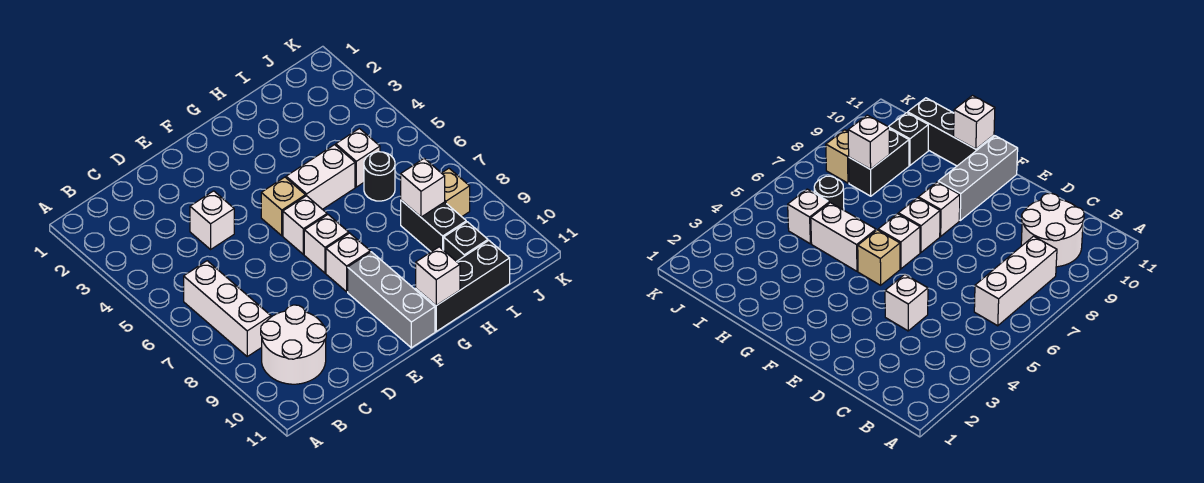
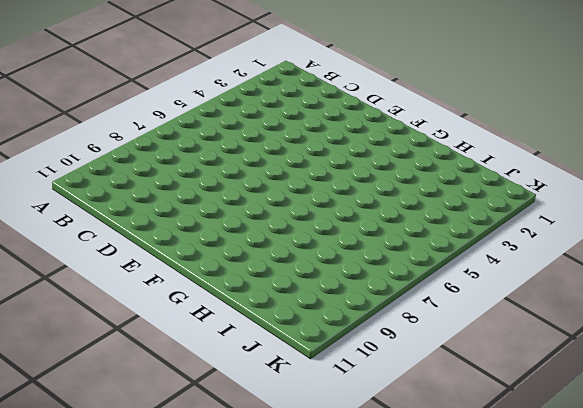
none -> white 1x3 brick [184,261,271,356]
none -> white 2x2 round brick [261,305,326,384]
none -> white 1x1 brick [190,191,234,249]

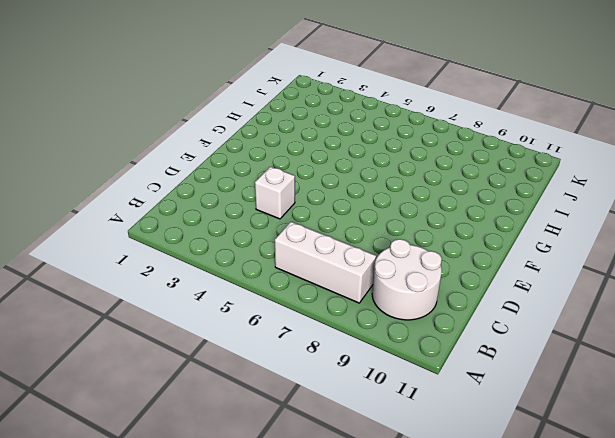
none -> tan 1x1 brick [261,177,305,236]
none -> white 1x1 brick [283,196,327,254]
none -> white 1x1 brick [304,215,349,273]

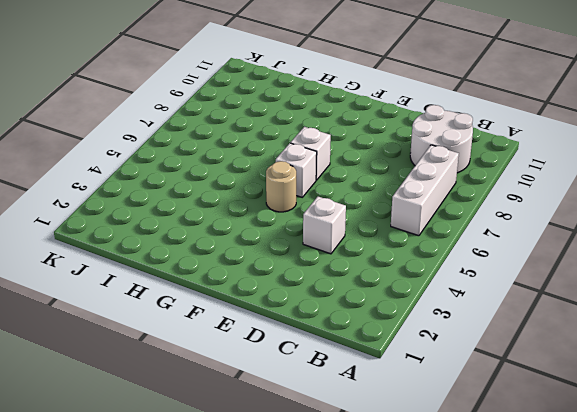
tan 1x1 round brick [266,161,296,212] -> tan 1x1 brick [261,177,305,236]
none -> white 1x1 brick [326,233,370,292]
none -> grey 1x3 brick [348,252,435,348]
none -> white 1x2 brick [286,145,355,209]

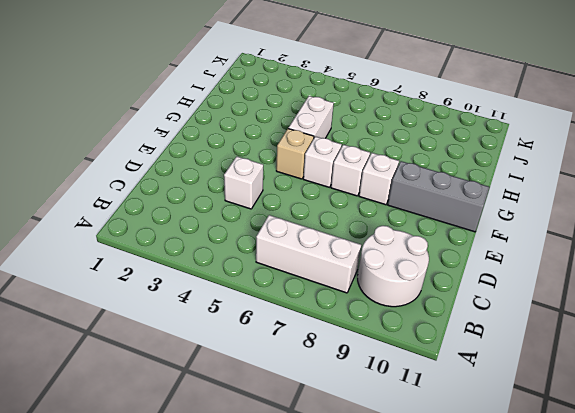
none -> black 1x3 brick [416,241,510,331]
none -> white 1x1 brick [336,129,380,187]
none -> black 1x1 round brick [364,152,395,201]

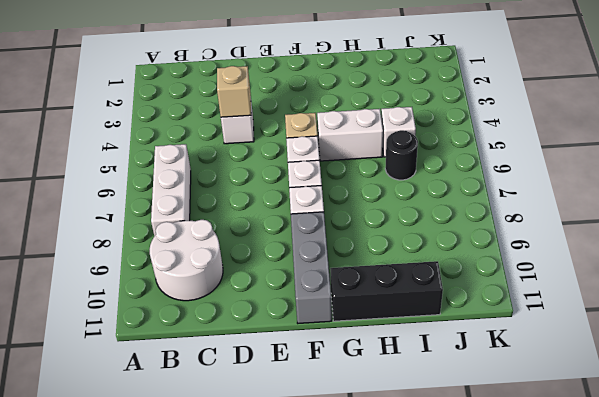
tan 1x1 brick [217,66,251,117] -> tan 1x1 brick moved to [442,168,470,217]
none -> black 1x2 brick [401,200,466,252]
none -> black 1x1 brick [444,222,488,262]
none -> white 1x1 brick [416,247,460,305]

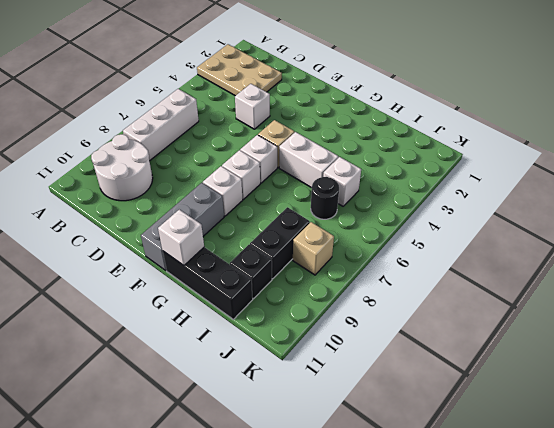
tan 2x3 plate [197,44,282,96] -> none
none -> white 1x1 brick [401,159,445,217]

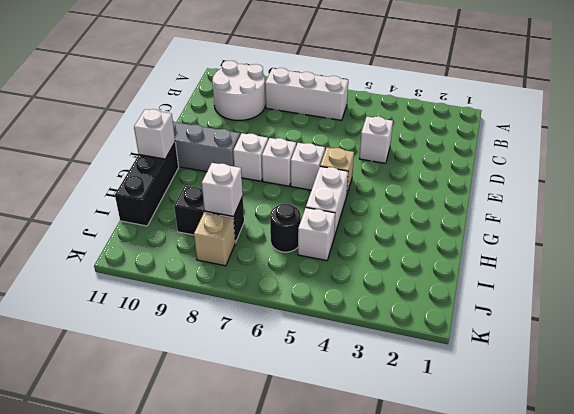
none -> black 1x1 brick [444,222,488,262]

